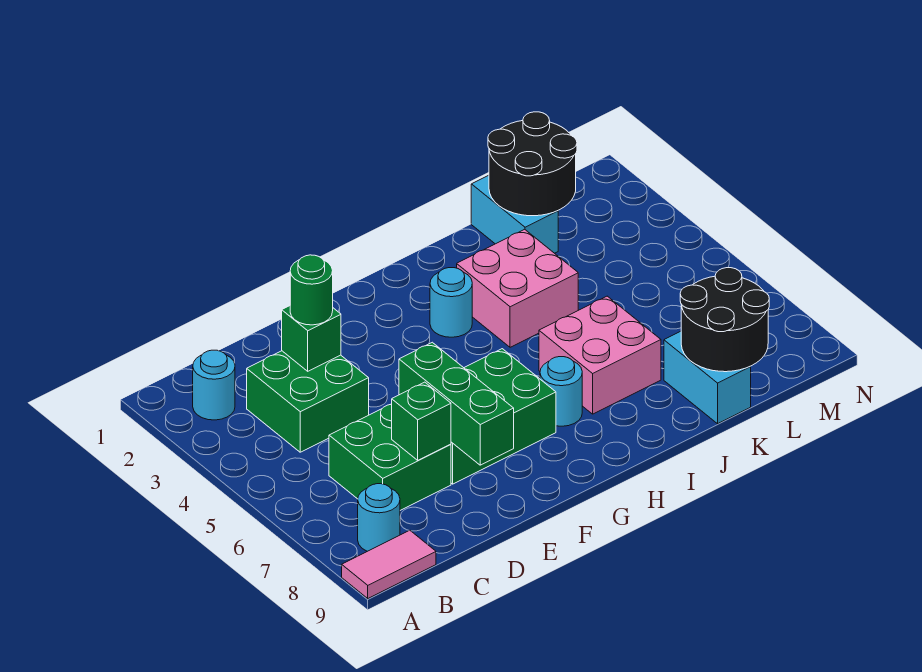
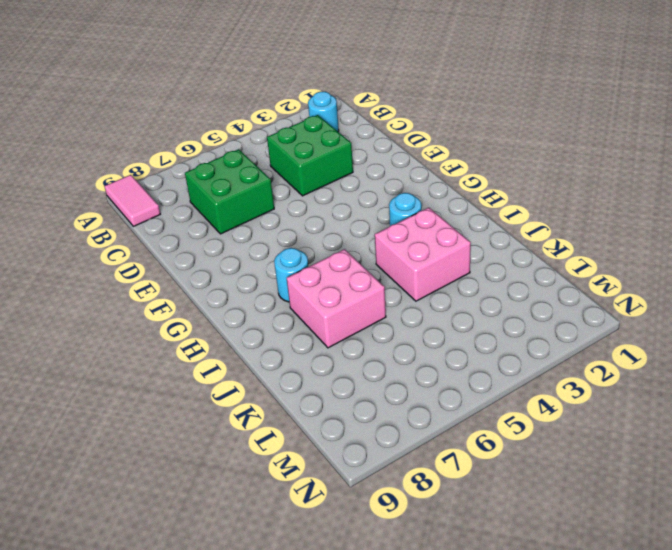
none -> cyan 1x1 round brick [358,484,400,551]
none -> green 2x3 brick [451,349,556,484]
none -> cyan 1x2 brick [471,175,558,253]

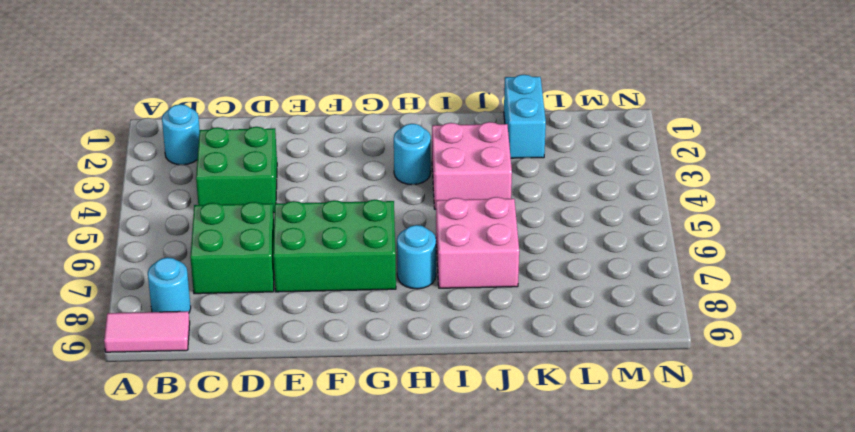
none -> cyan 1x2 brick [664,331,751,424]
none -> green 1x1 brick [282,306,341,371]
none -> green 1x1 brick [392,382,451,460]

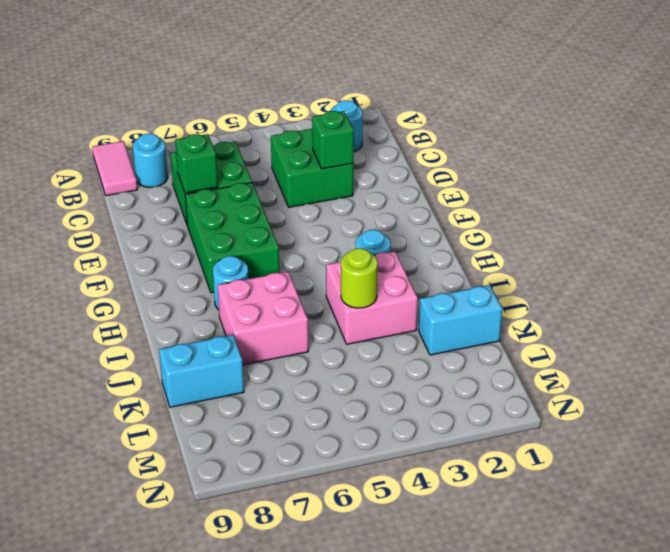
lime 1x1 round brick [341,248,378,308] -> none
none -> green 1x3 brick [399,342,514,465]
none -> black 2x2 round brick [488,112,577,216]
none -> black 2x2 round brick [680,268,769,372]

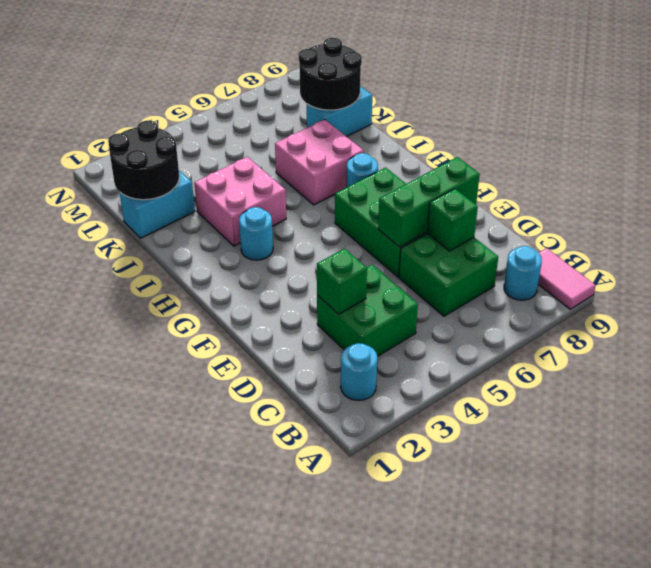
none -> green 1x1 round brick [290,255,333,325]

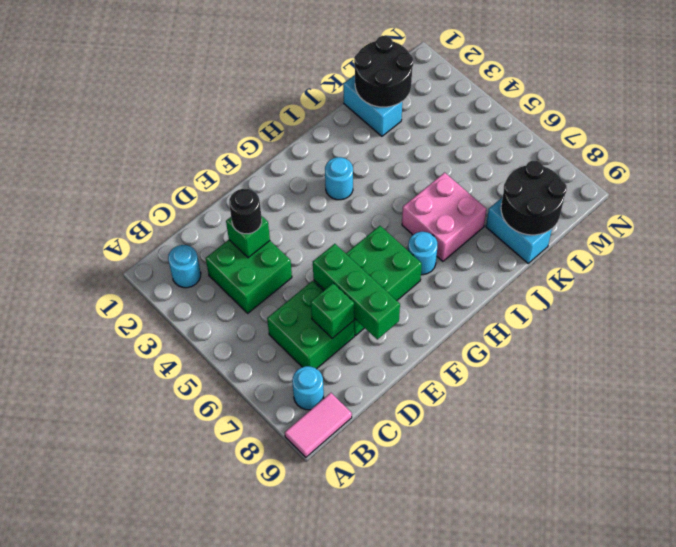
black 1x1 round brick [229,189,262,234] -> green 1x1 round brick [290,255,333,325]
none -> pink 2x2 brick [457,229,578,347]

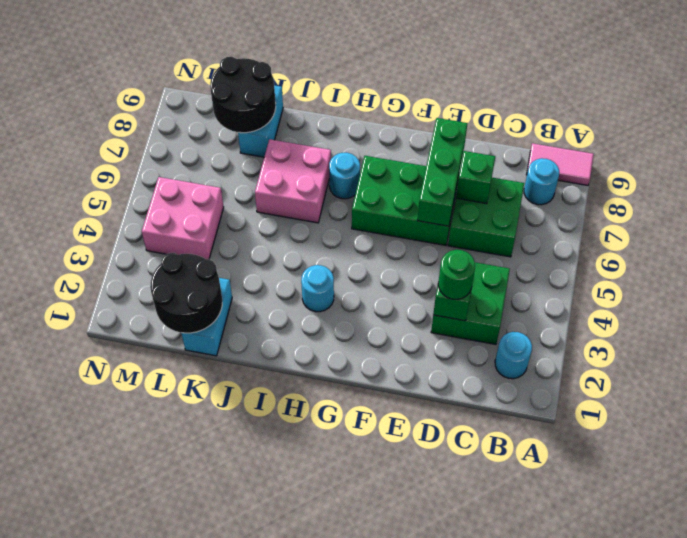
pink 2x2 brick [142,177,224,259] -> pink 2x2 brick moved to [457,229,578,347]

